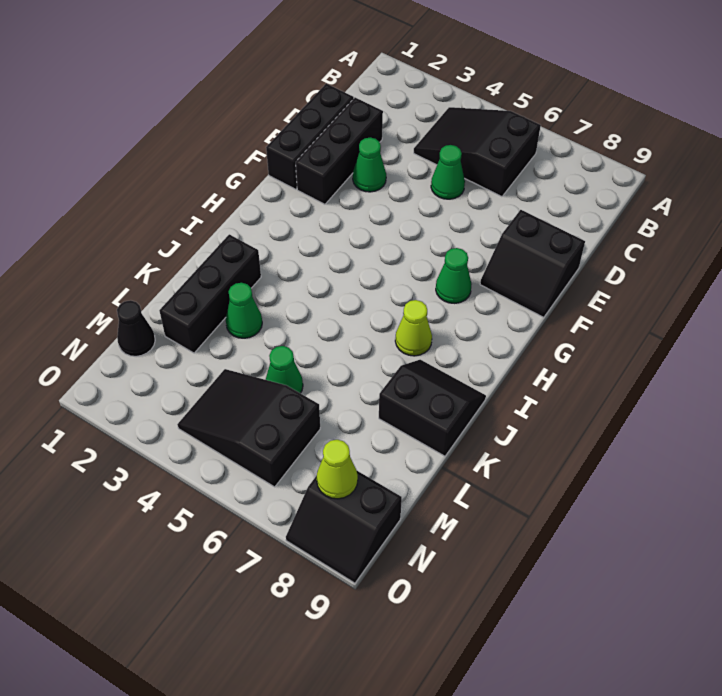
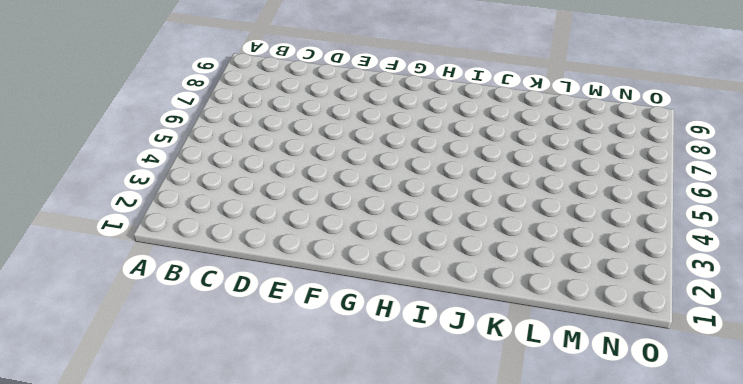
none -> black 2x3 slope [414,107,541,196]
none -> black 1x3 brick [266,84,354,189]
none -> black 1x3 brick [296,98,383,204]

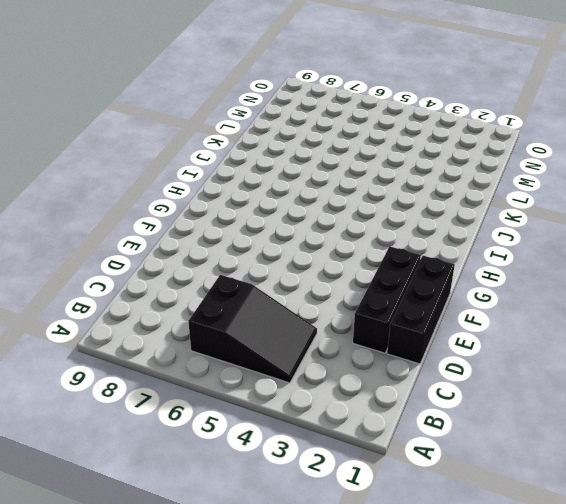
none -> green 1x1 cone [431,145,465,199]
none -> green 1x1 cone [353,137,386,192]
none -> black 2x2 slope [480,210,585,317]

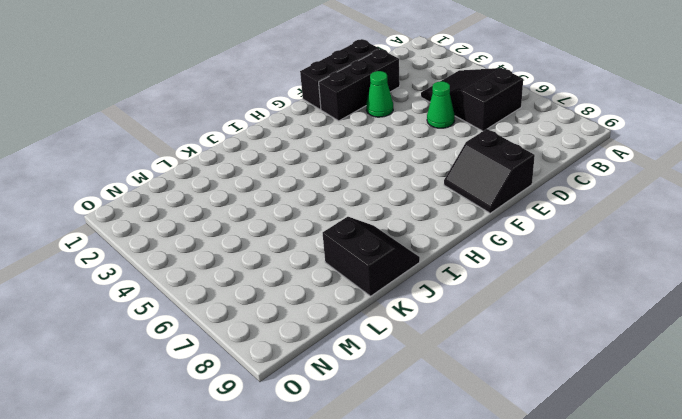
none -> green 1x1 cone [436,248,472,303]
none -> lime 1x1 cone [395,300,432,356]
none -> black 1x3 brick [159,234,261,353]

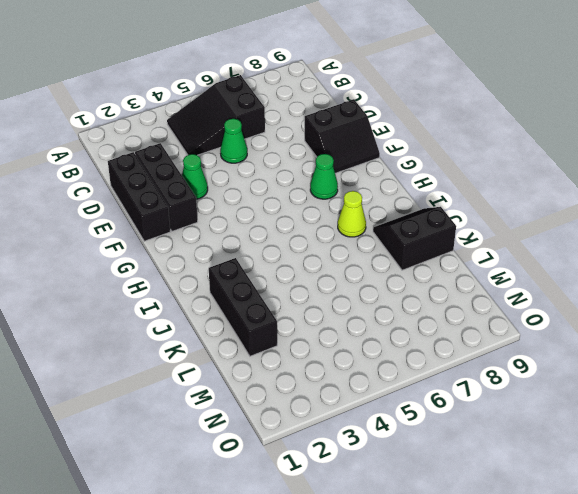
none -> green 1x1 cone [226,283,262,338]
none -> green 1x1 cone [266,346,303,393]
none -> black 1x1 cone [117,300,155,356]

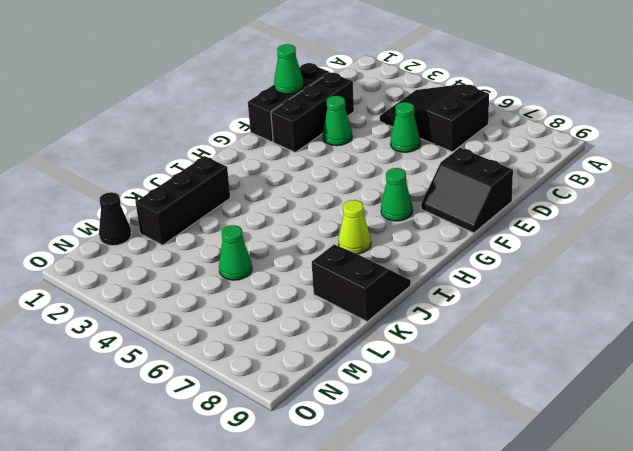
green 1x1 cone [274,44,303,94] -> green 1x1 cone moved to [226,283,262,338]
none -> black 2x3 slope [177,369,320,487]
none -> black 2x2 slope [286,471,402,583]
none -> lime 1x1 cone [317,440,358,499]

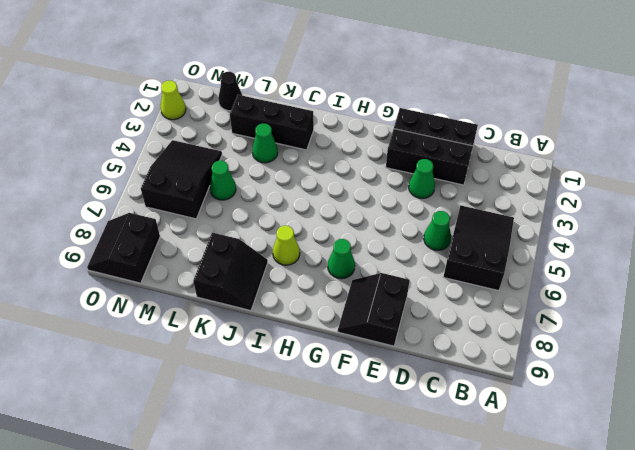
lime 1x1 cone [161,81,186,120] -> lime 1x1 cone moved to [317,440,358,499]

